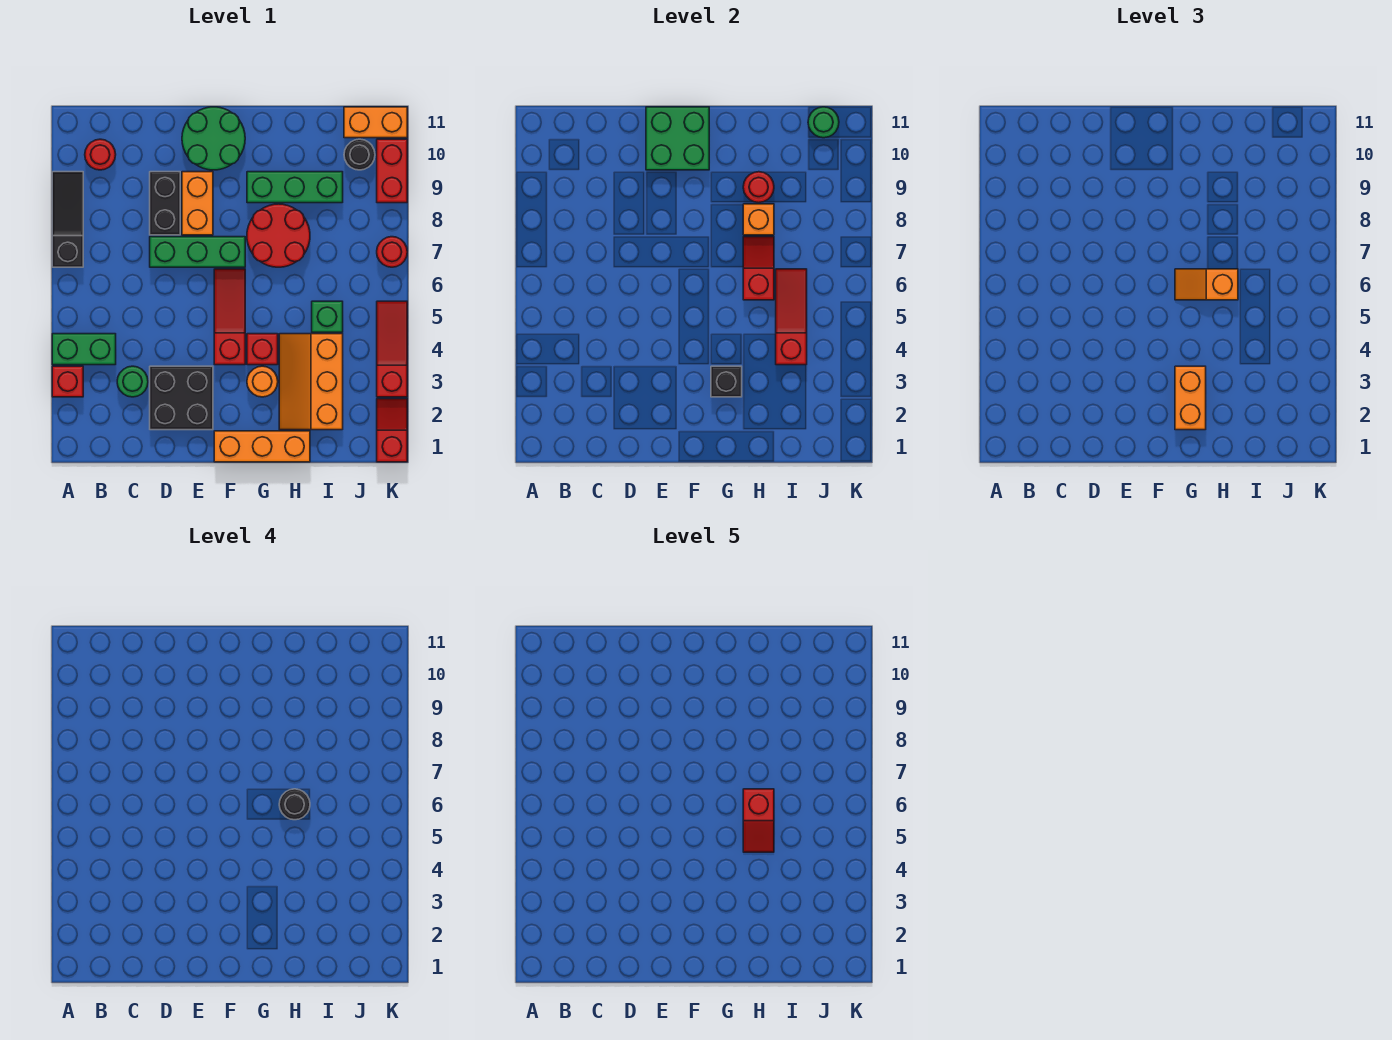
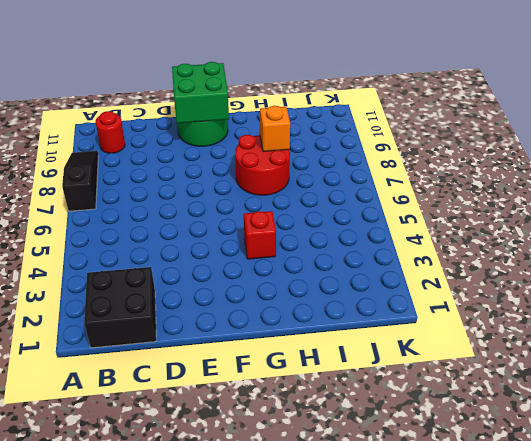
black 2x2 brick [84,267,156,348] -> black 2x2 brick moved to [150,366,213,430]
none -> red 1x1 brick [52,366,83,397]
none -> green 1x2 brick [52,334,116,365]
none -> green 1x1 round brick [117,366,148,397]
none -> green 1x3 brick [150,237,245,267]

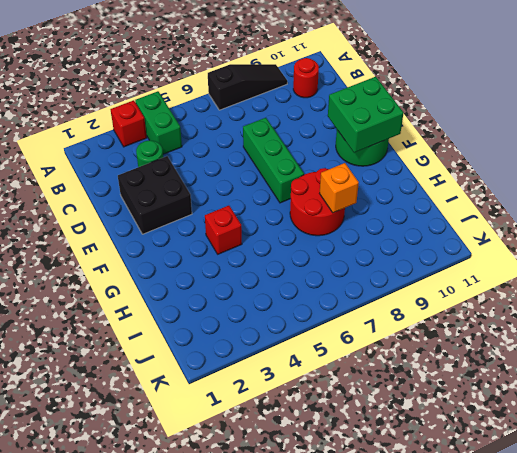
none -> black 1x2 brick [150,172,180,235]
none -> orange 1x2 brick [182,172,213,235]
none -> orange 1x3 brick [214,431,310,462]
none -> red 1x3 slope [214,269,245,365]

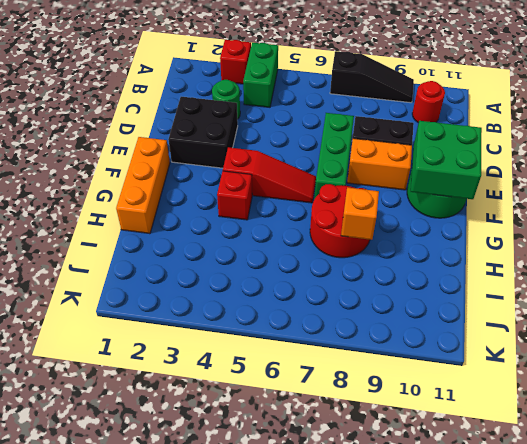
none -> orange 1x1 round brick [247,366,278,397]
none -> green 1x3 brick [247,172,343,203]
none -> orange 2x3 slope [279,334,343,430]
none -> green 1x1 brick [312,301,343,332]

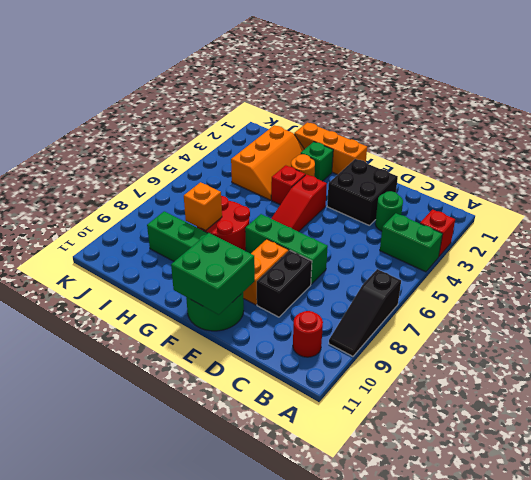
green 1x1 brick [301,142,333,181] -> green 1x1 brick moved to [312,301,343,332]
none -> black 1x1 round brick [344,139,375,170]
none -> orange 1x2 brick [344,107,407,138]
none -> red 1x2 slope [377,399,407,462]
none -> red 1x3 slope [377,301,407,397]

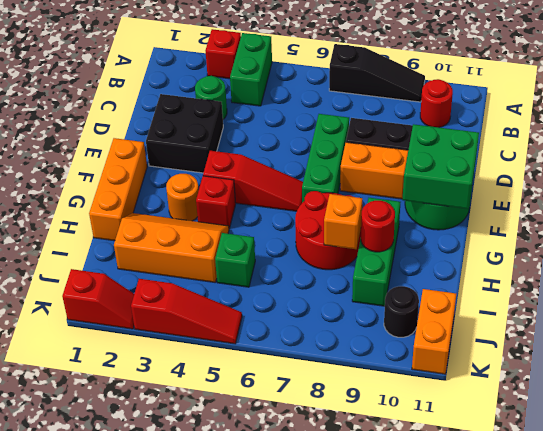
none -> red 1x1 round brick [377,237,407,267]
none -> red 1x2 brick [377,139,407,203]
none -> black 1x1 brick [711,366,742,397]
none -> red 1x2 slope [743,237,774,300]

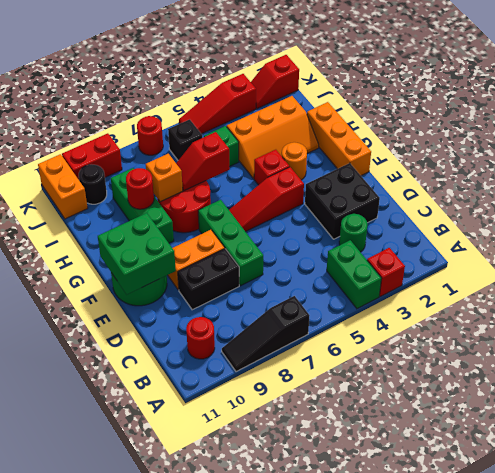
black 1x1 brick [168,119,202,160] -> black 1x1 brick moved to [711,366,742,397]
none -> red 1x3 slope [776,269,807,365]
none -> green 1x1 round brick [808,107,839,138]
none -> orange 1x2 brick [1175,366,1206,430]
none -> orange 1x2 slope [1175,269,1238,300]

